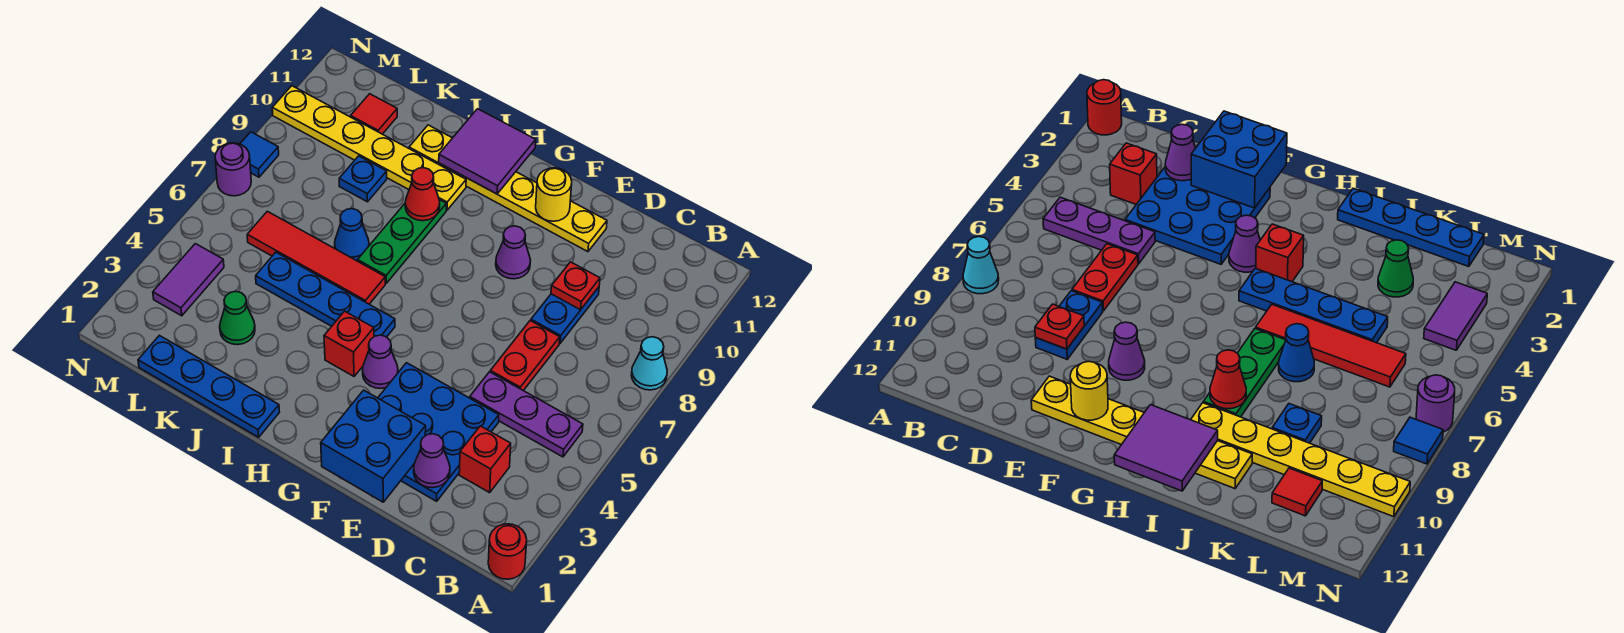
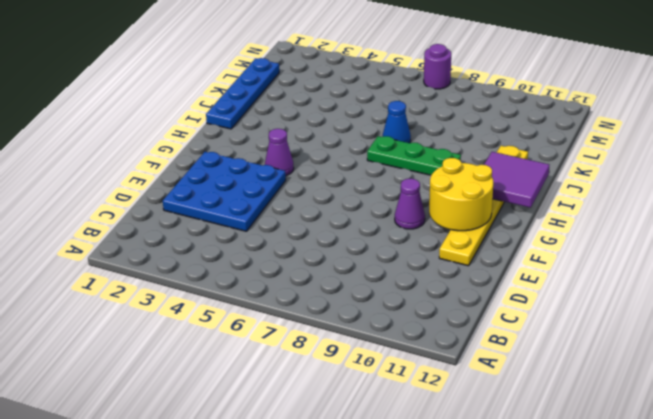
yellow 2x2 round brick [429,158,493,231] -> yellow 1x1 round brick [536,168,572,221]
none -> red 1x1 round brick [488,524,527,579]
none -> cyan 1x1 cone [631,337,667,390]
none -> purple 1x3 plate [470,372,583,457]

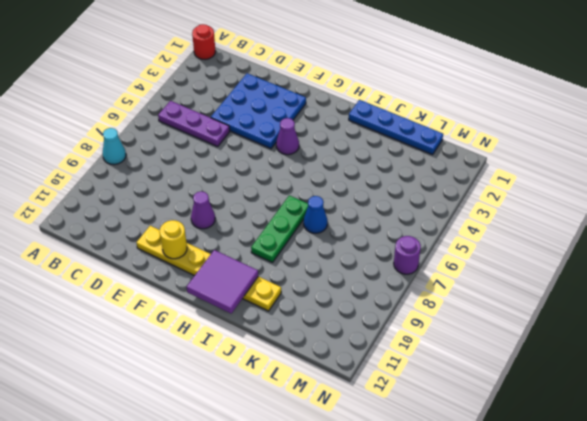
none -> red 1x1 brick [459,426,511,493]
none -> red 1x2 plate [490,321,560,391]
none -> blue 1x2 plate [531,287,599,343]

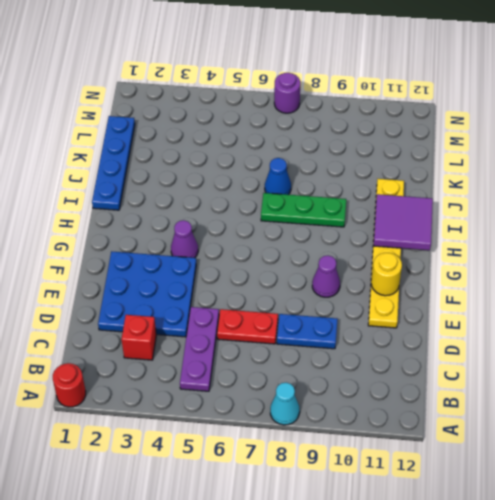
none -> red 1x1 brick [324,311,374,376]
none -> blue 1x4 plate [256,252,395,337]
none -> red 1x4 tile [247,211,385,304]

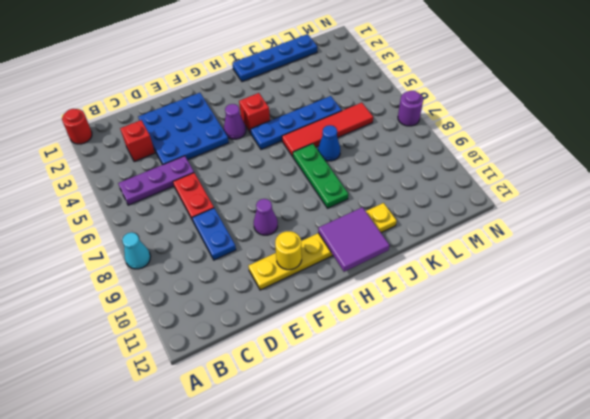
none -> yellow 1x6 plate [272,86,466,210]
none -> green 1x1 cone [220,291,255,345]
none -> blue 1x1 plate [339,156,387,202]

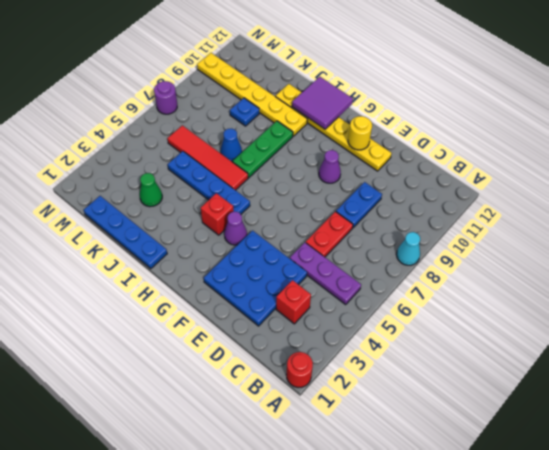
none -> red 1x1 tile [351,94,397,134]
none -> purple 1x2 tile [153,244,224,316]
none -> blue 1x1 tile [240,132,279,177]

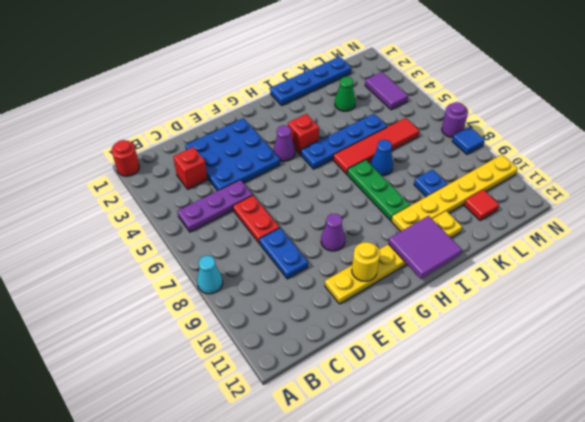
none -> purple 1x1 cone [414,434,450,488]
none -> red 1x1 plate [551,262,600,310]
none -> blue 2x2 brick [321,390,426,502]

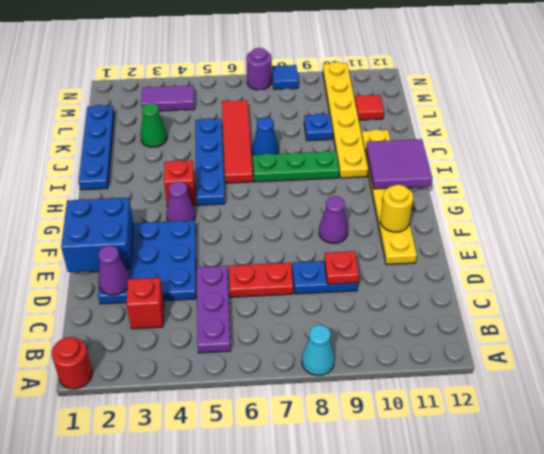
none -> red 1x1 cone [405,168,440,221]

